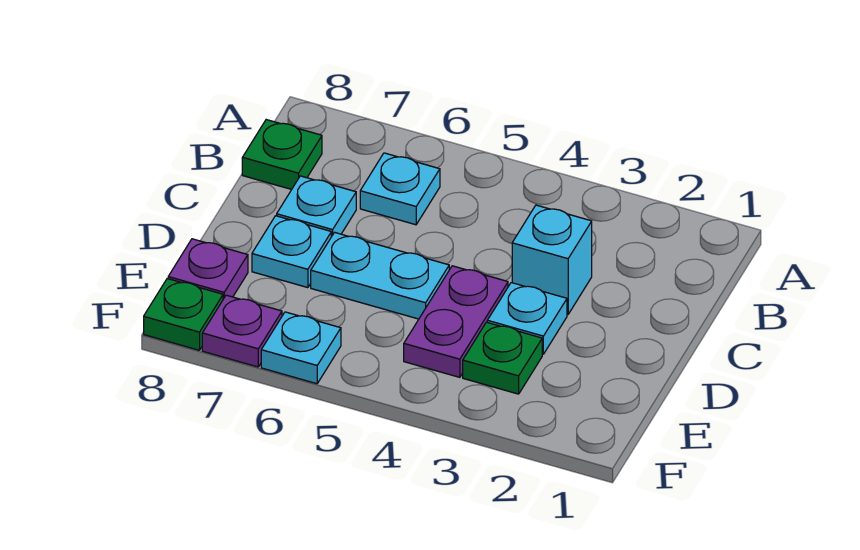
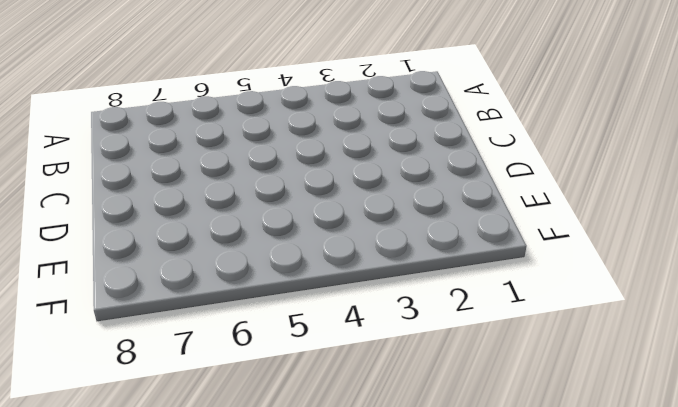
none -> cyan 1x1 plate [360,153,440,225]
none -> green 1x1 plate [242,120,322,189]
none -> cyan 1x1 brick [512,205,592,315]

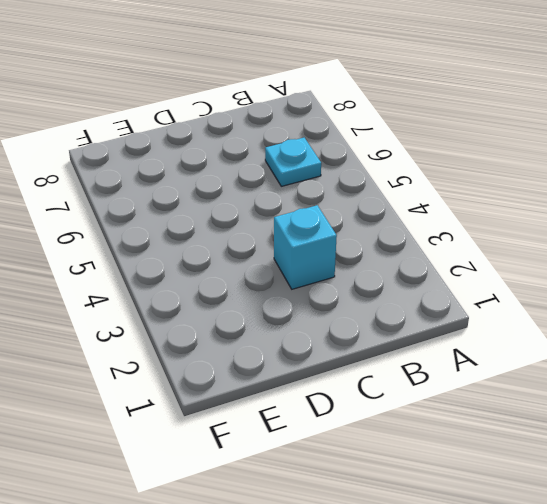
none -> green 1x1 plate [242,120,322,189]
none -> cyan 1x1 plate [277,176,356,237]
none -> cyan 1x1 plate [487,283,567,354]

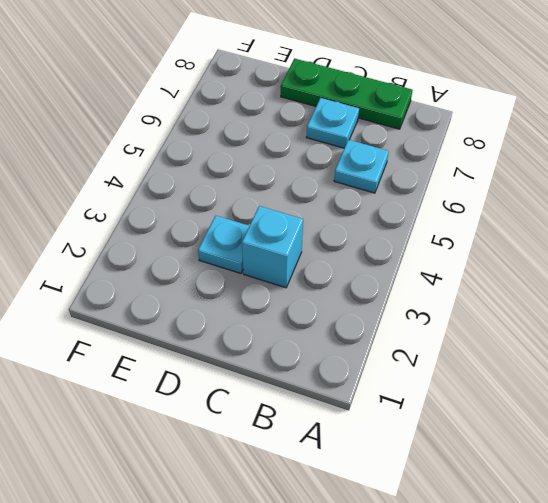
green 1x3 plate [281,59,413,129] -> green 1x1 plate [242,120,322,189]
none -> purple 1x2 plate [404,266,508,377]
none -> cyan 1x2 plate [311,232,449,319]
none -> cyan 1x1 plate [252,216,331,288]

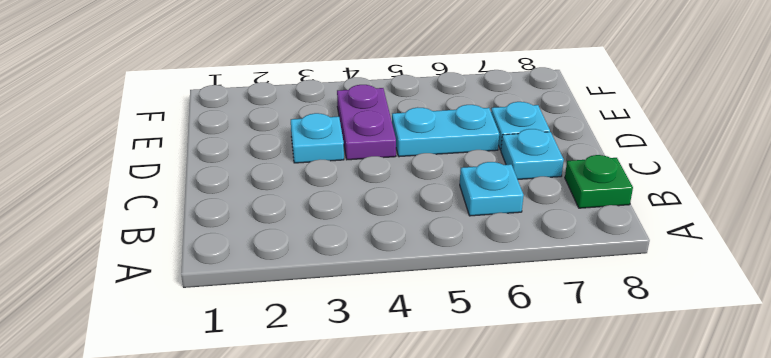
none -> cyan 1x1 brick [512,205,592,315]
none -> green 1x1 plate [463,322,542,394]
none -> purple 1x1 plate [168,239,248,299]

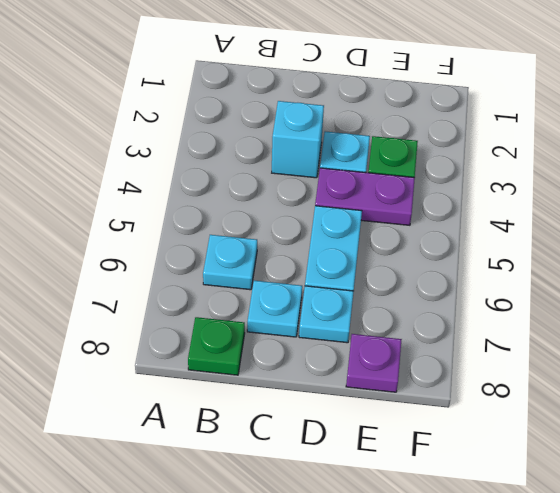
none -> cyan 1x1 plate [261,312,341,384]
none -> purple 1x1 plate [202,295,282,367]
none -> green 1x1 plate [144,279,223,350]

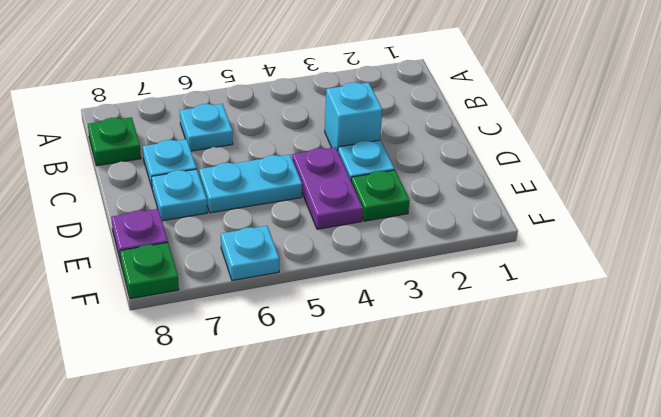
none -> purple 1x1 plate [202,295,282,367]

